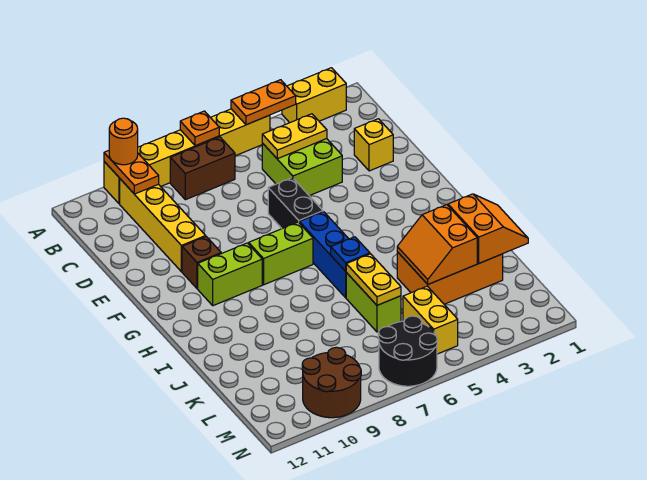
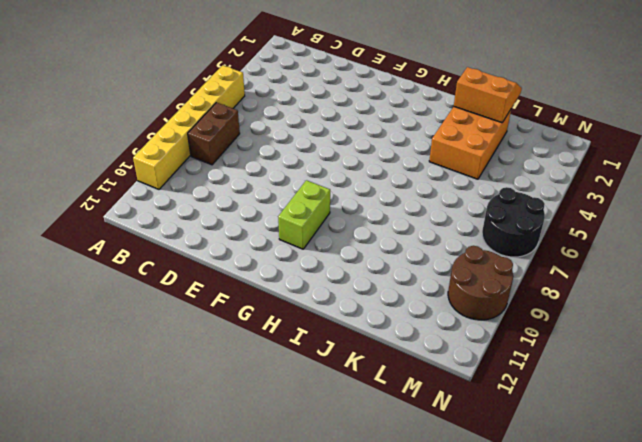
none -> yellow 1x2 brick [282,68,346,123]
none -> yellow 1x4 brick [120,179,206,272]
none -> lime 2x2 brick [262,139,342,196]

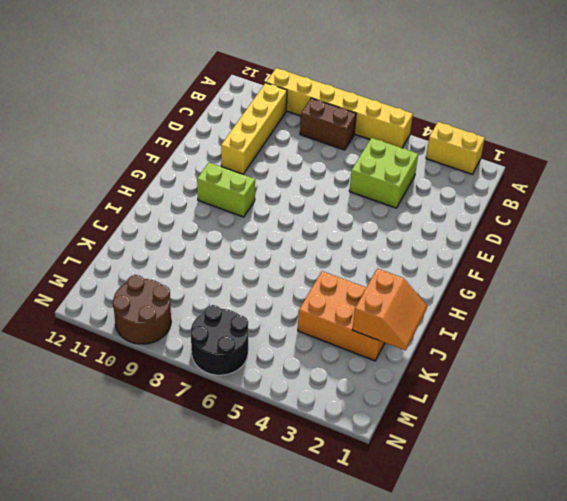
none -> yellow 1x1 brick [354,119,393,171]
none -> black 1x2 brick [268,178,323,228]
none -> brown 1x1 brick [182,237,221,289]

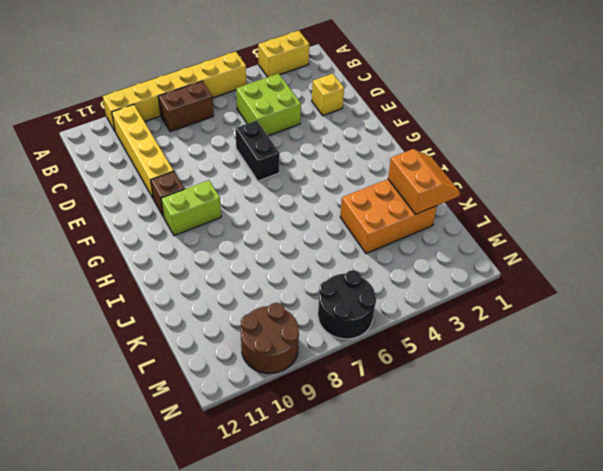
none -> blue 1x3 brick [299,212,348,298]
none -> lime 1x2 brick [249,222,313,285]
none -> lime 1x2 brick [346,273,401,332]

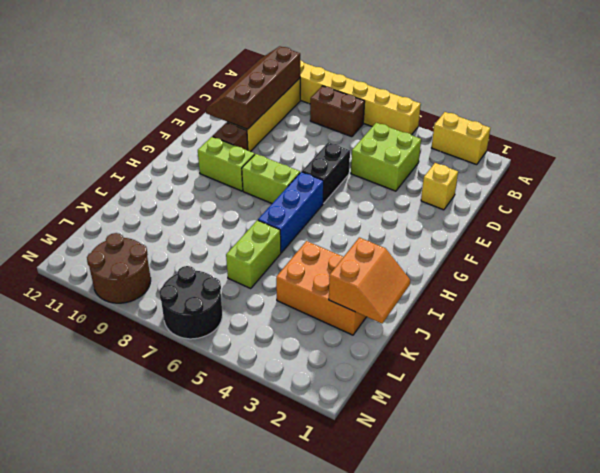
brown 2x4 slope [206,46,300,129] -> orange 1x2 plate [104,151,159,194]
none -> yellow 1x2 brick [403,286,458,354]
none -> orange 1x2 plate [231,80,296,125]
none -> orange 1x1 plate [180,111,219,146]

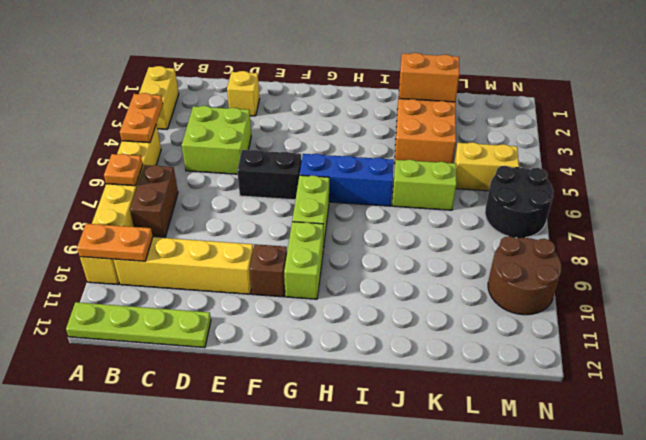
lime 1x4 plate [66,302,211,348] -> none
none -> yellow 1x2 plate [262,114,327,159]
none -> blue 1x1 plate [331,237,370,271]
none -> orange 2x2 slope [397,205,477,284]

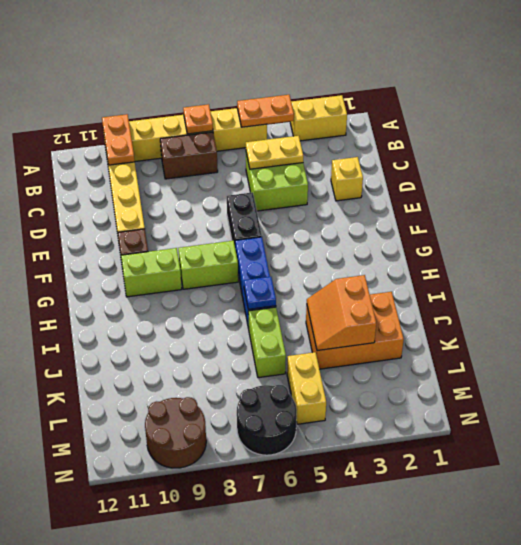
none -> orange 2x2 slope [448,194,528,263]
none -> yellow 1x2 plate [346,254,401,305]
none -> orange 1x1 round brick [109,118,138,165]

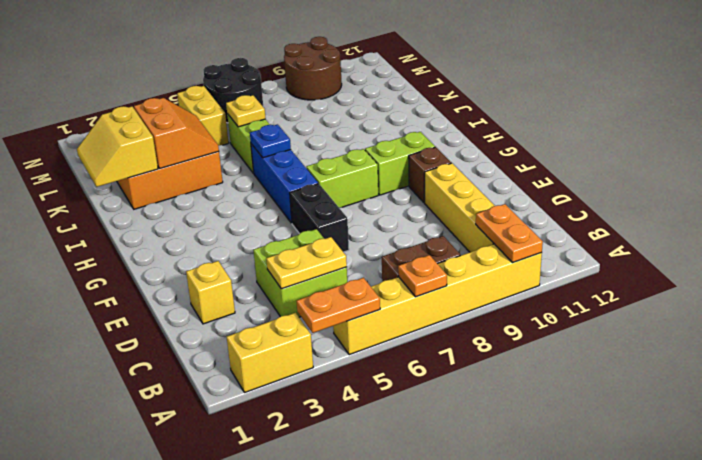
yellow 2x2 slope [77,106,158,187] -> orange 2x2 slope [448,194,528,263]
yellow 1x1 plate [226,95,266,127] -> yellow 1x2 plate [346,254,401,305]
none -> orange 1x1 round brick [109,118,138,165]

